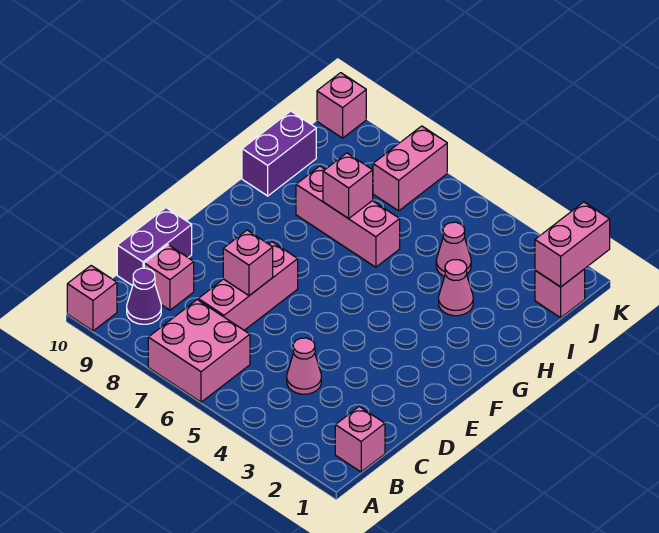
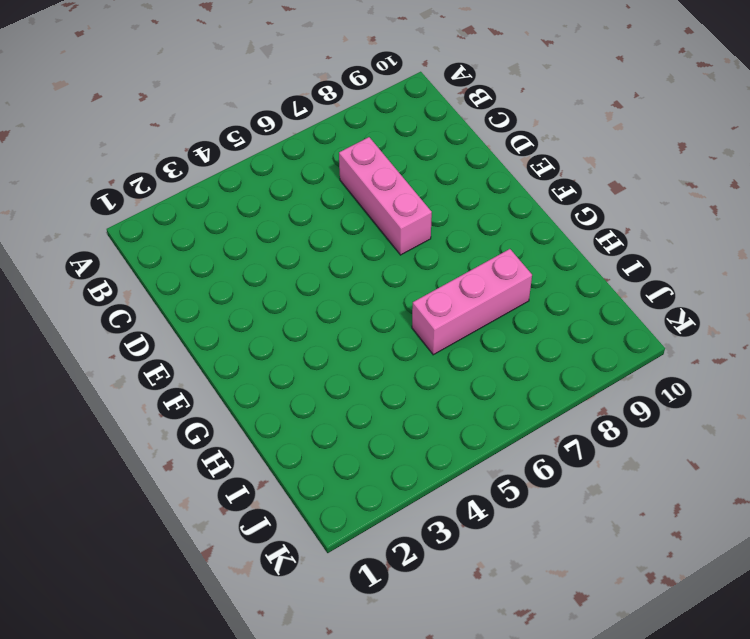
none -> pink 2x2 brick [148,300,250,402]
none -> pink 1x1 brick [67,266,117,331]
none -> pink 1x1 brick [335,407,385,472]

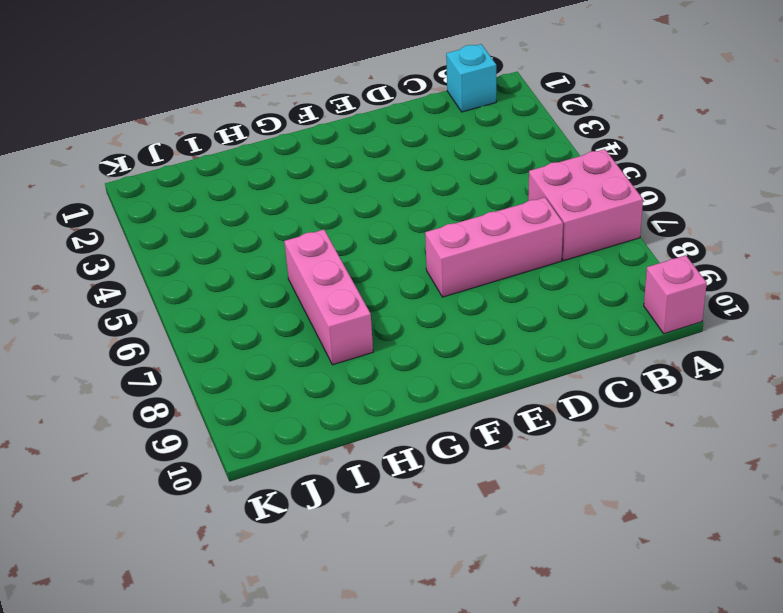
cyan 1x1 brick [446,44,496,112] -> pink 1x1 brick [335,407,385,472]
none -> purple 1x1 cone [127,268,161,324]
none -> pink 1x1 cone [287,338,321,394]
none -> pink 1x1 brick [144,245,194,310]

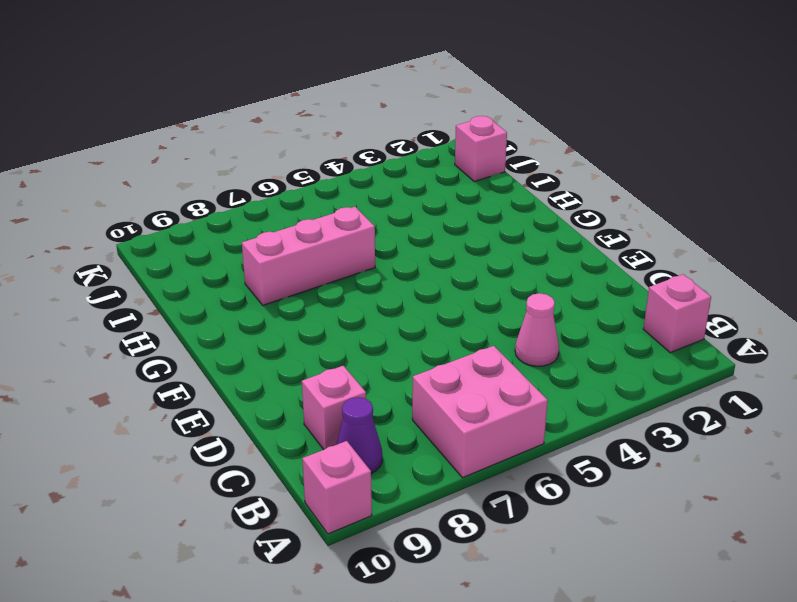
none -> pink 1x3 brick [198,242,298,330]
none -> purple 1x2 brick [117,208,192,286]
none -> pink 1x1 cone [439,260,473,316]

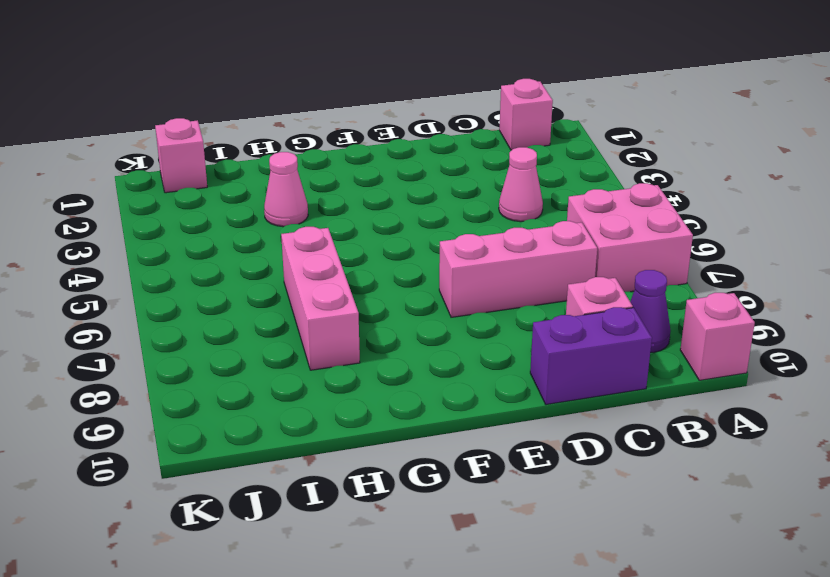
none -> purple 1x2 brick [242,111,316,196]
none -> pink 1x1 cone [436,222,471,277]
none -> pink 1x2 brick [373,126,447,211]

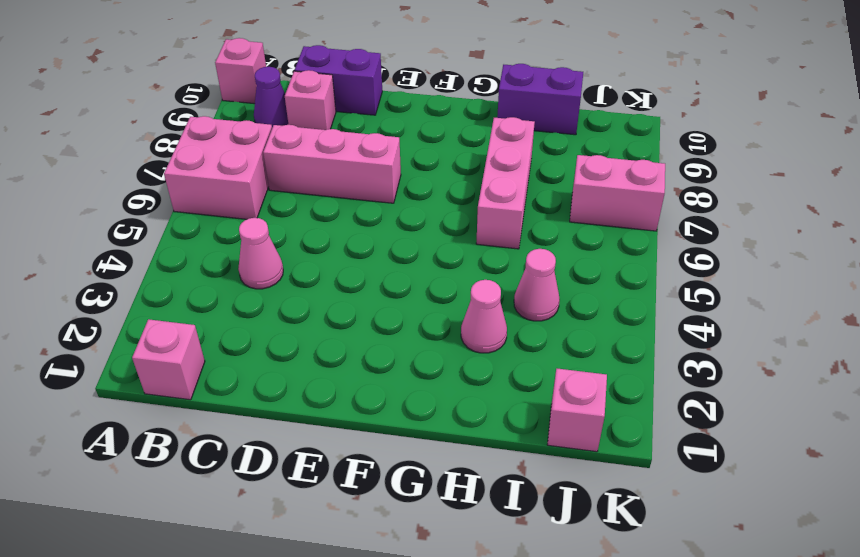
none -> pink 1x1 brick [317,73,366,138]
none -> pink 1x1 brick [223,230,273,296]
none -> pink 1x1 brick [323,153,373,219]

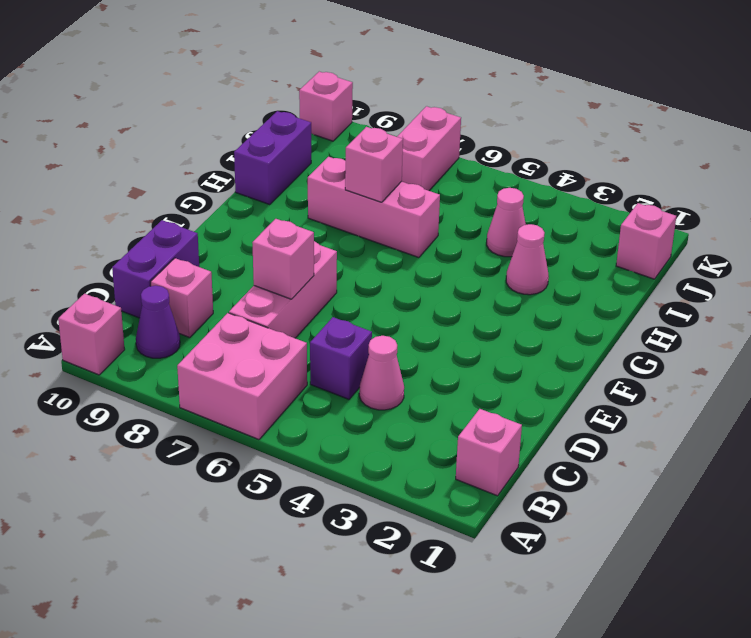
purple 1x1 brick [310,317,372,399] -> none
none -> pink 1x2 brick [535,202,610,287]

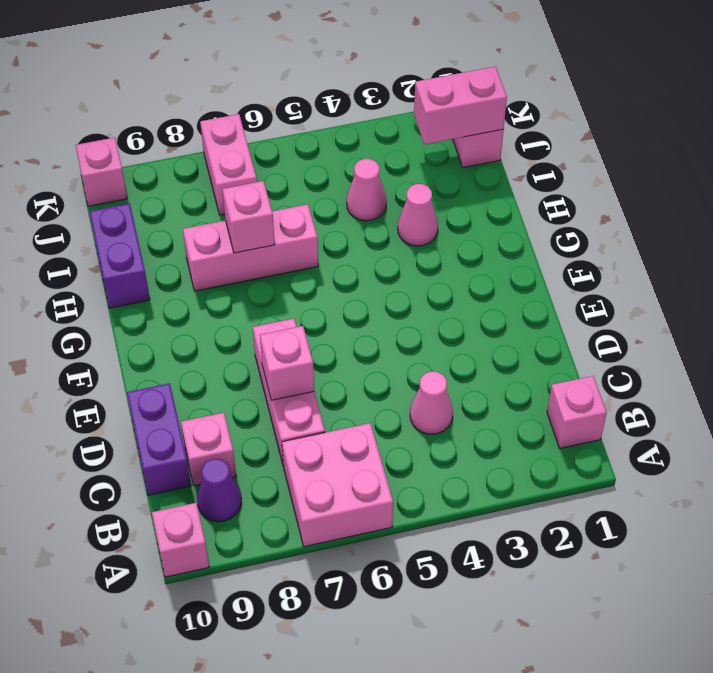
pink 1x2 brick [414,67,507,144] -> pink 1x2 brick turned to [535,202,610,287]

